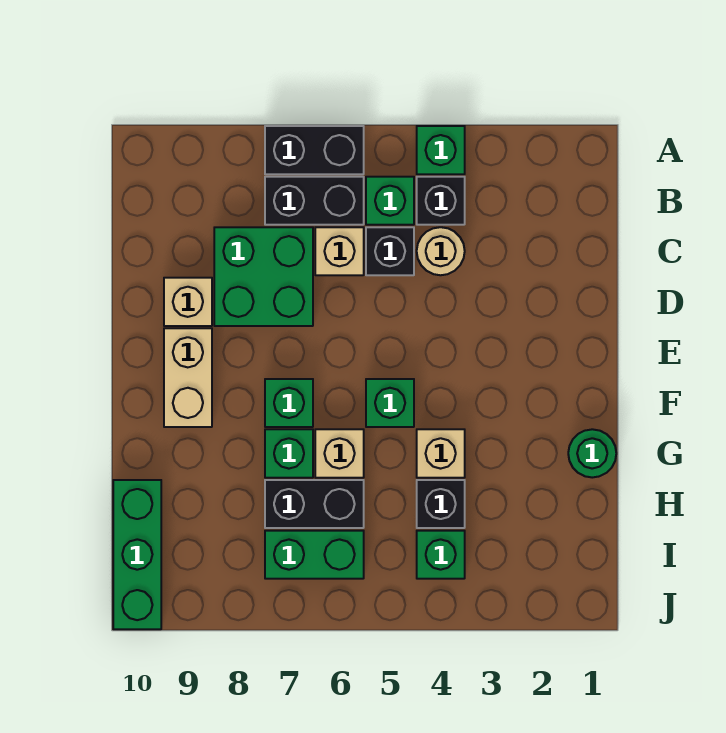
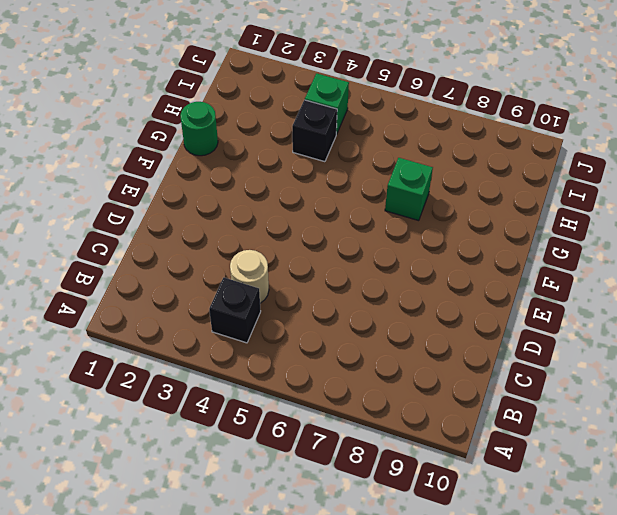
none -> green 1x1 brick [417,126,465,174]
none -> black 1x2 brick [265,126,364,174]
none -> green 1x1 brick [366,177,414,225]

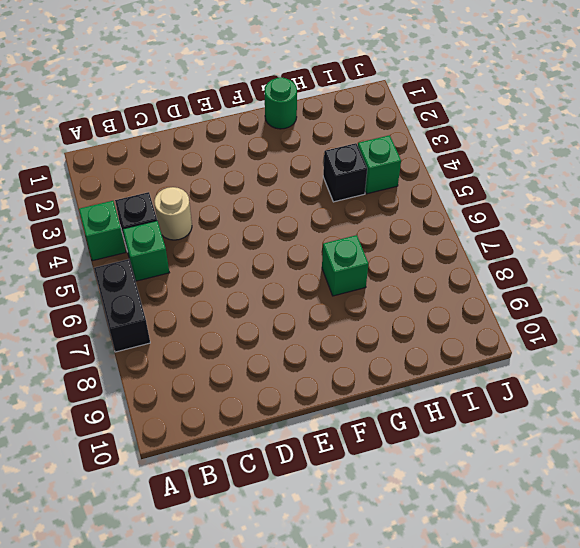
none -> black 1x2 brick [265,177,364,225]
none -> black 1x1 brick [366,227,414,275]
none -> tan 1x1 brick [315,227,364,275]

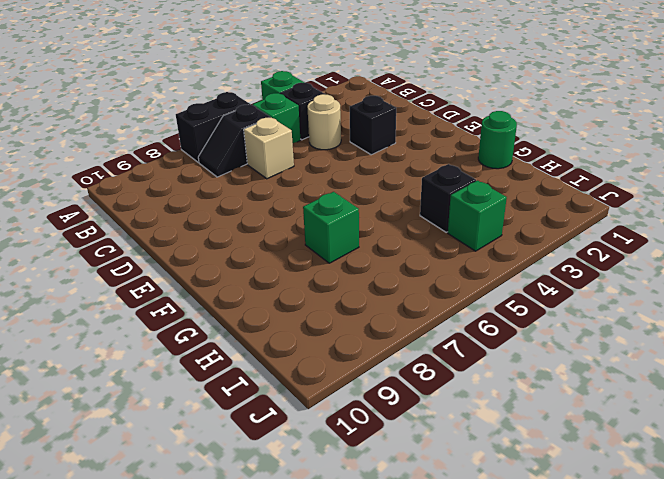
black 1x2 slope [198,105,271,177] -> black 1x2 brick [265,177,364,225]
black 1x1 brick [350,96,396,155] -> black 1x1 brick moved to [366,227,414,275]
none -> green 2x2 brick [214,227,313,326]
none -> tan 1x1 brick [164,278,212,326]
none -> tan 1x2 brick [164,328,212,427]

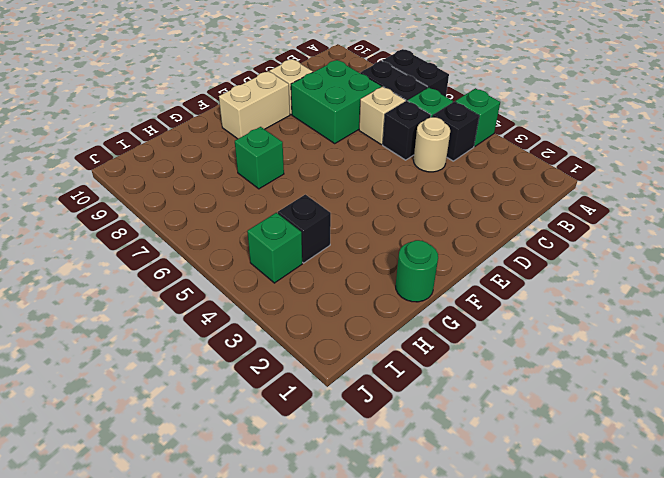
none -> green 1x1 brick [366,379,414,427]
none -> green 1x1 brick [265,379,313,427]
none -> tan 1x1 brick [417,429,465,478]

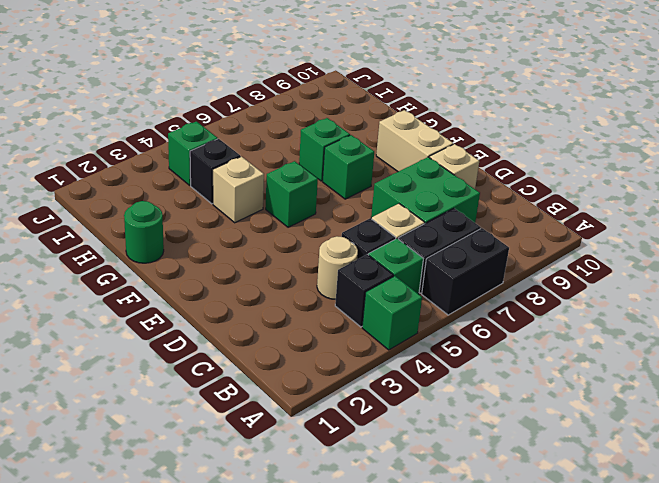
none -> tan 1x1 brick [315,429,364,478]
none -> black 1x2 brick [265,480,364,528]
none -> green 1x3 brick [113,480,161,629]

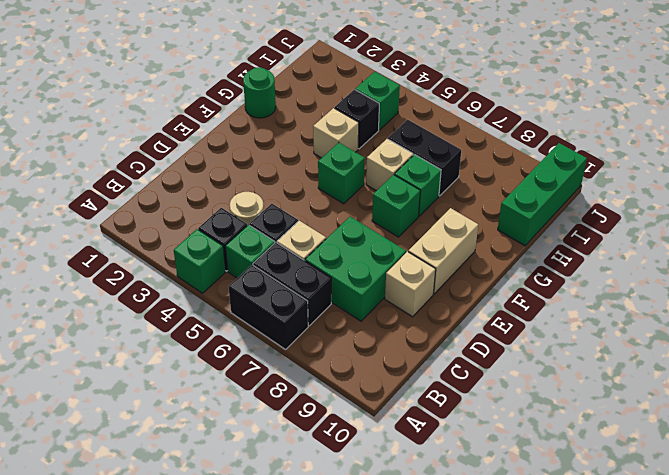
none -> green 1x2 brick [265,531,364,579]

